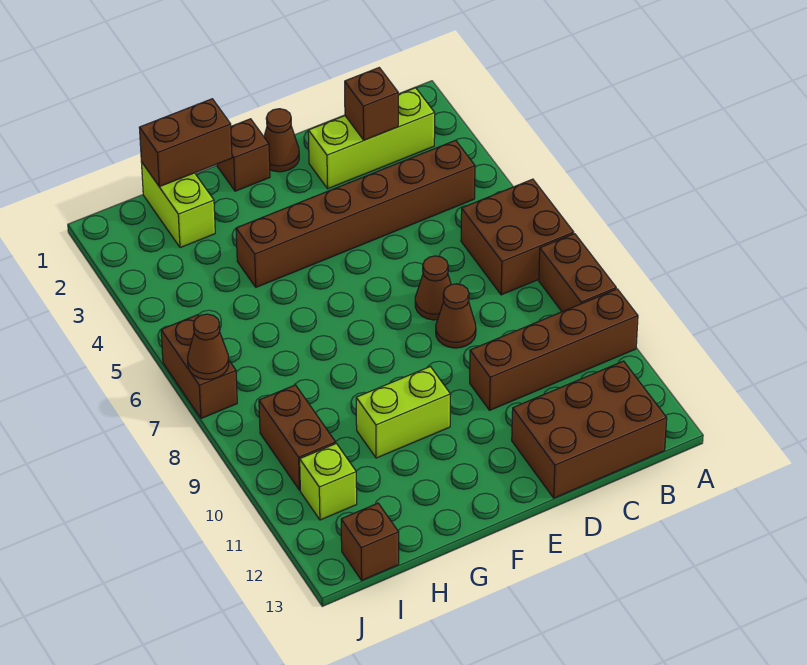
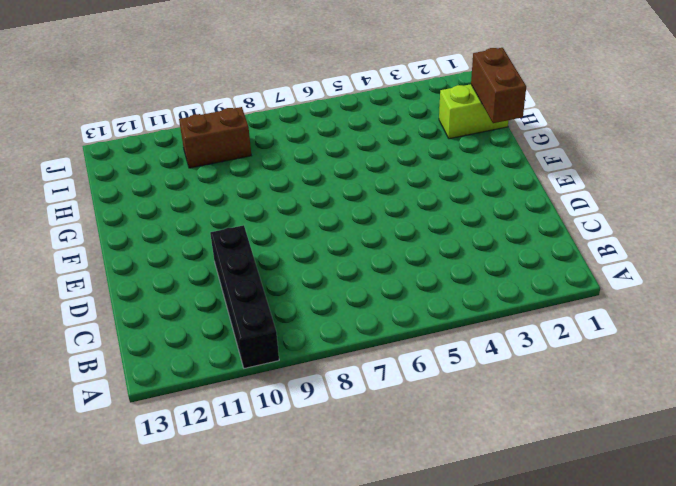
black 1x4 brick [210,225,279,368] -> brown 1x4 brick [470,289,638,410]
none -> brown 2x2 brick [461,179,574,295]
none -> brown 1x2 brick [539,234,616,312]
none -> lime 1x3 brick [308,88,435,189]

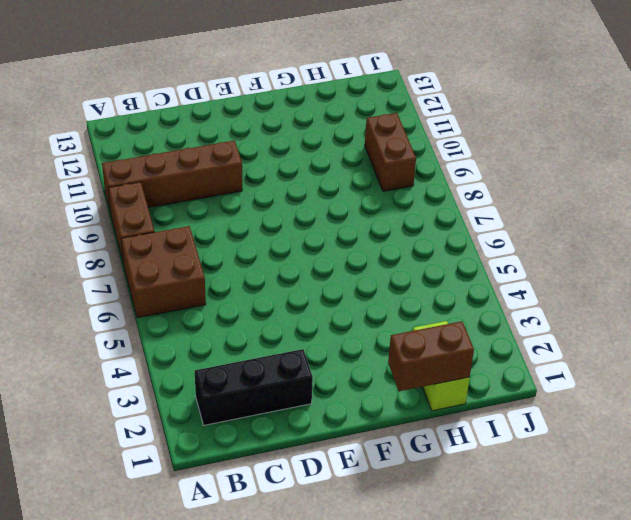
black 1x3 brick [195,349,313,425] -> lime 1x3 brick [308,88,435,189]
none -> brown 1x6 brick [236,140,475,287]
none -> brown 2x3 brick [512,361,667,498]
none -> brown 1x1 cone [415,256,451,320]

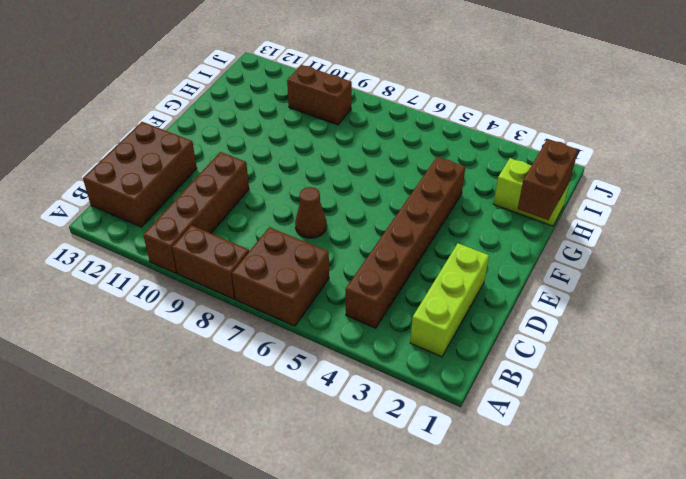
none -> brown 1x1 cone [436,284,476,348]
none -> brown 1x1 cone [264,109,299,172]
none -> brown 1x1 brick [217,119,270,191]

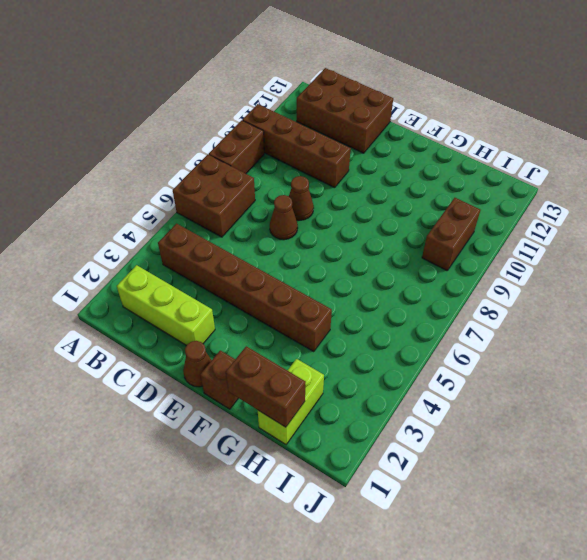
none -> lime 1x2 brick [356,367,451,458]
none -> lime 1x1 brick [300,444,357,520]
none -> brown 1x1 brick [341,503,399,580]

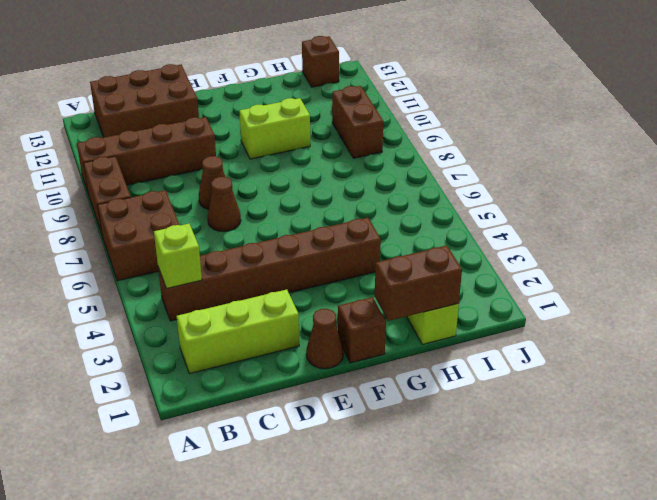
lime 1x1 brick [154,224,202,288] -> lime 1x1 brick moved to [300,444,357,520]
none -> brown 1x2 brick [161,315,237,418]
none -> brown 1x1 brick [345,68,398,140]
none -> brown 1x1 cone [188,314,229,379]

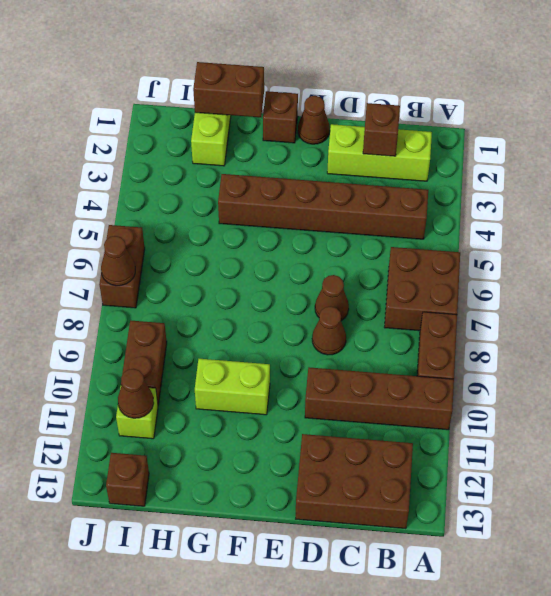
brown 1x1 cone [118,369,154,418] -> none

